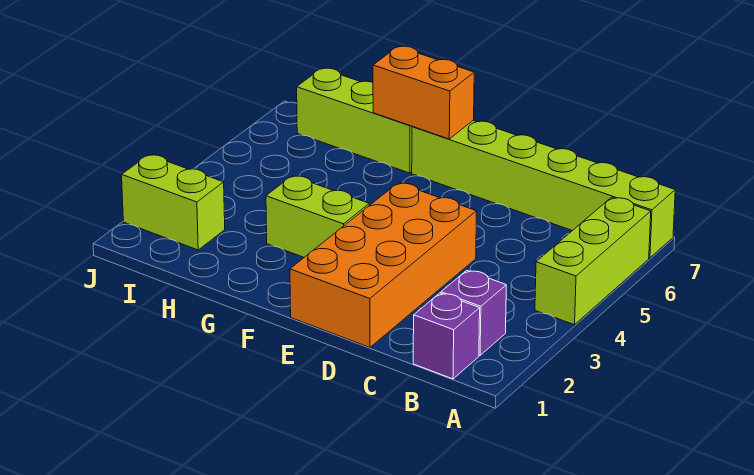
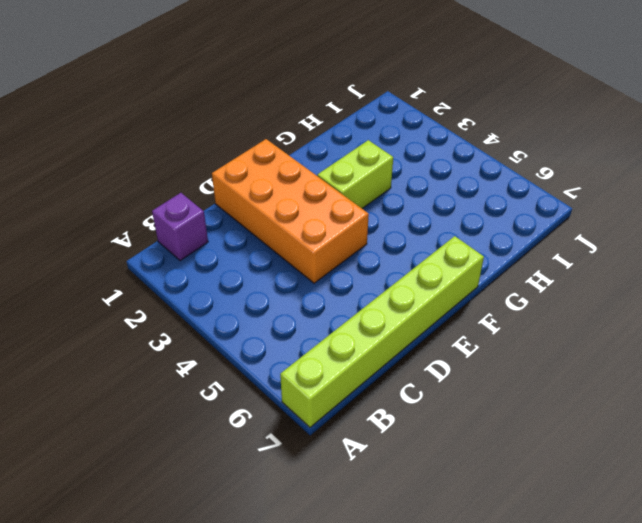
none -> lime 1x3 brick [535,197,651,325]
none -> purple 1x1 brick [441,270,506,355]

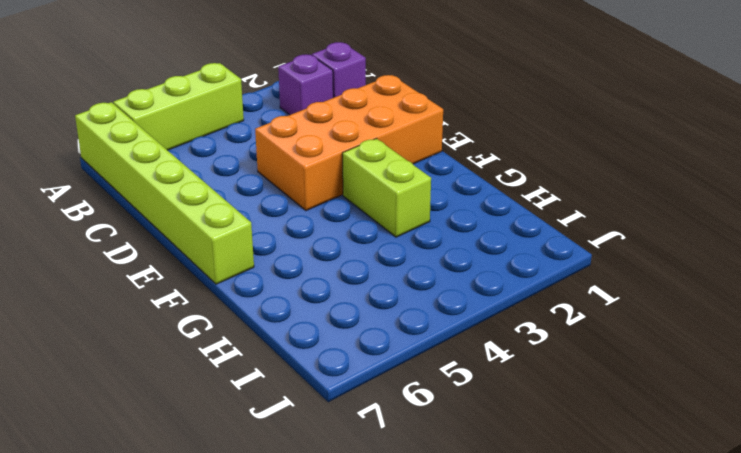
none -> lime 1x3 brick [297,68,412,173]
none -> lime 1x2 brick [122,155,225,250]

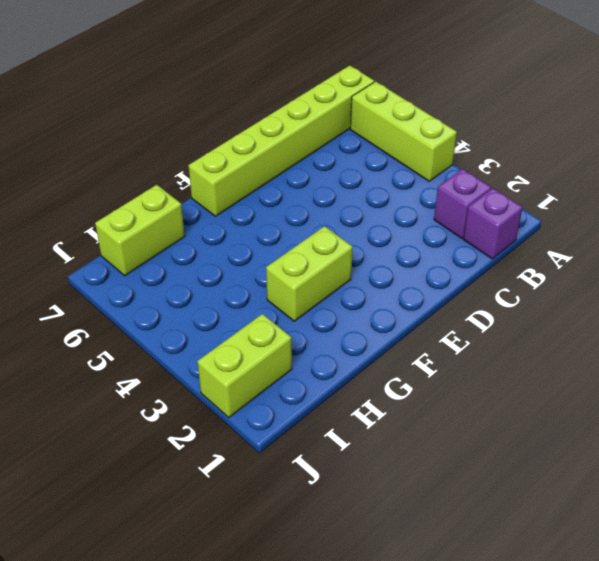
lime 1x2 brick [95,185,185,276] -> lime 1x3 brick [297,68,412,173]
none -> orange 2x4 brick [290,183,477,347]
none -> orange 1x2 brick [373,46,474,139]

